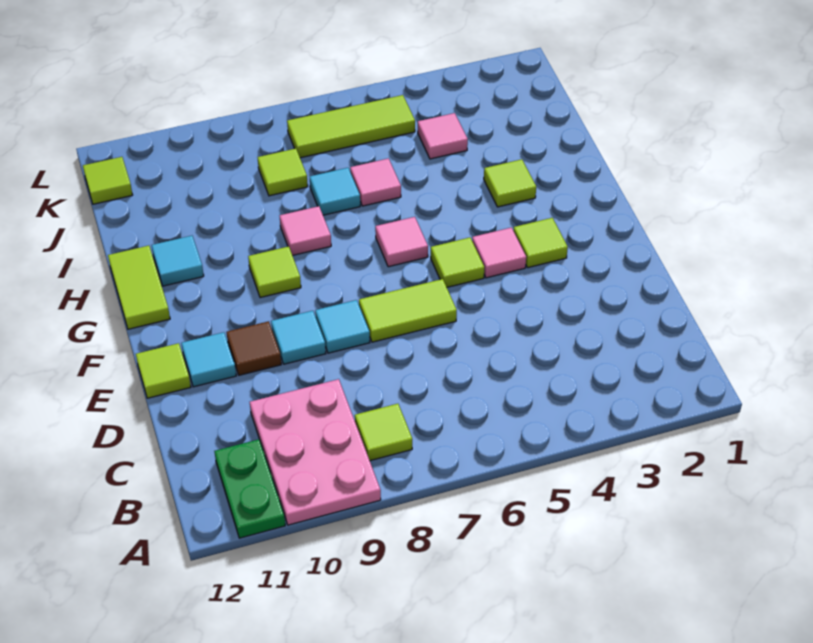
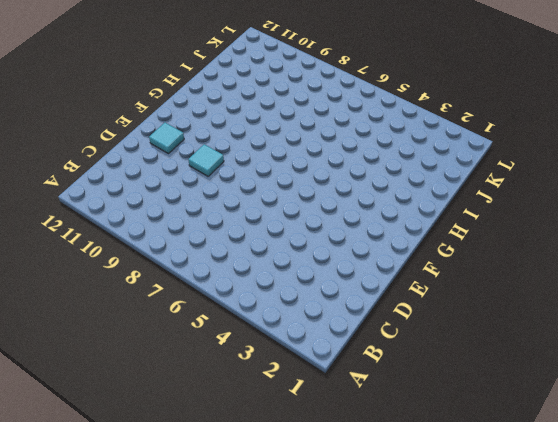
none -> pink 2x3 plate [250,379,381,525]
none -> green 1x2 plate [214,439,285,538]
none -> lime 1x1 tile [355,404,412,461]

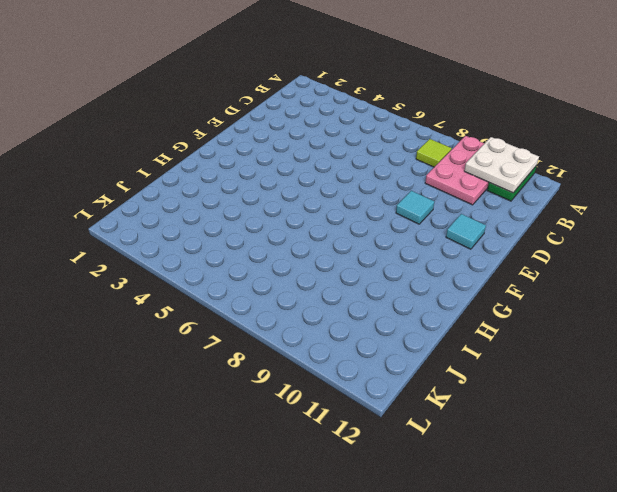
white 2x2 plate [464,137,539,193] -> none
none -> lime 1x2 tile [359,279,457,342]
none -> cyan 1x1 tile [315,300,370,353]
none -> brown 1x1 tile [227,321,281,375]

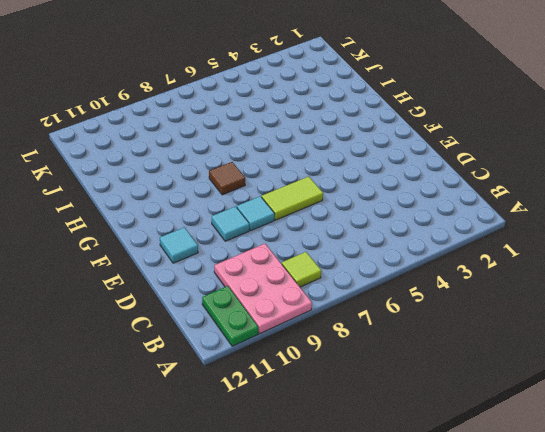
brown 1x1 tile [209,162,245,195] -> brown 1x1 tile moved to [227,321,281,375]
none -> lime 1x1 tile [136,343,191,398]
none -> lime 1x1 tile [513,218,568,268]
none -> pink 1x1 tile [472,228,526,278]

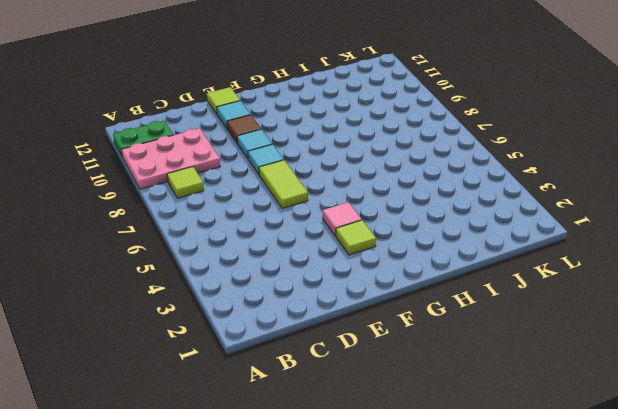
none -> lime 1x1 tile [431,238,484,287]
none -> pink 1x1 tile [375,217,428,267]
none -> lime 1x1 tile [248,246,301,298]

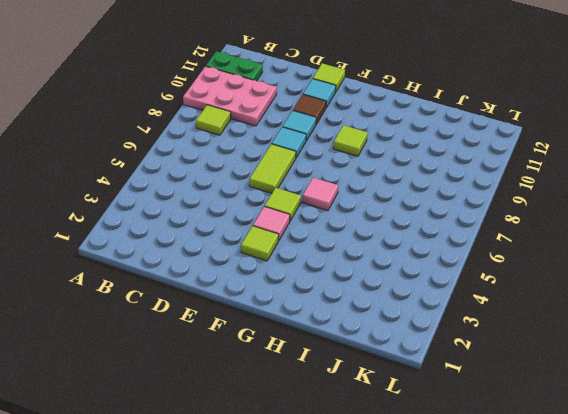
none -> lime 1x2 tile [108,246,170,329]
none -> lime 1x1 tile [484,159,536,207]
none -> pink 1x1 tile [280,206,331,256]

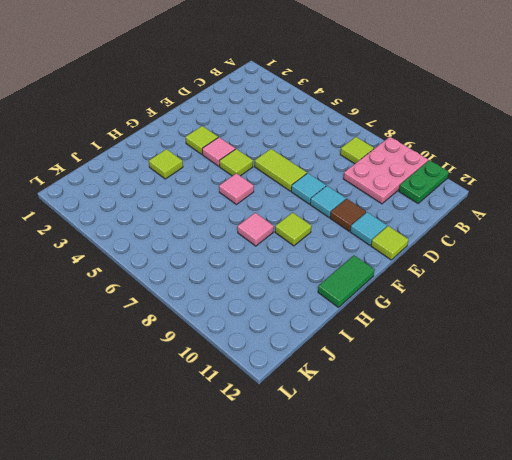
green 1x2 tile [318,255,375,307] -> lime 1x2 tile [108,246,170,329]
none -> cyan 1x1 tile [152,236,204,286]
none -> pink 1x1 tile [350,158,401,206]
none -> cyan 1x1 tile [310,168,360,215]

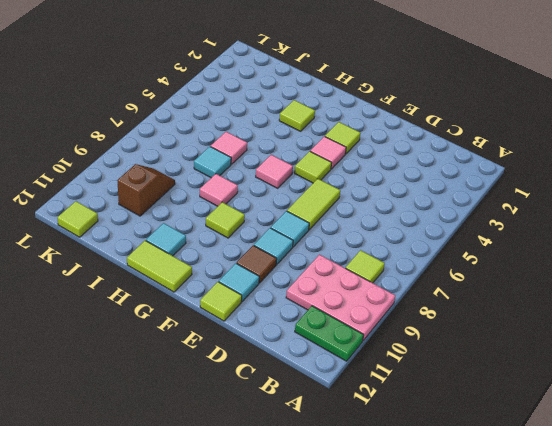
brown 1x2 slope [117,164,175,216] -> none
none -> pink 1x1 tile [418,113,468,159]
none -> lime 1x1 tile [257,149,308,196]
none -> lime 1x3 tile [287,95,415,158]

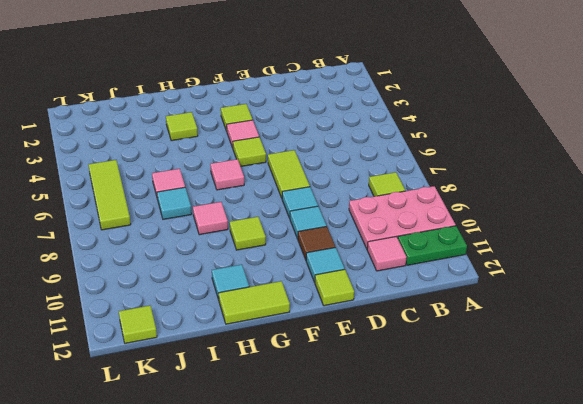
pink 1x1 tile [367,237,407,271] -> pink 1x1 tile moved to [418,113,468,159]
none -> lime 1x1 tile [257,149,308,196]

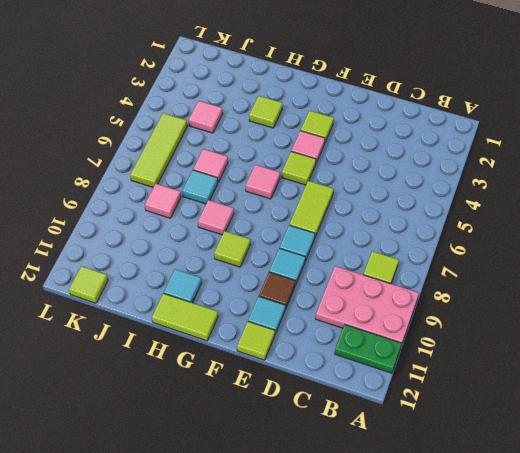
pink 1x1 tile [145,184,181,218] -> lime 1x1 tile [257,149,308,196]

